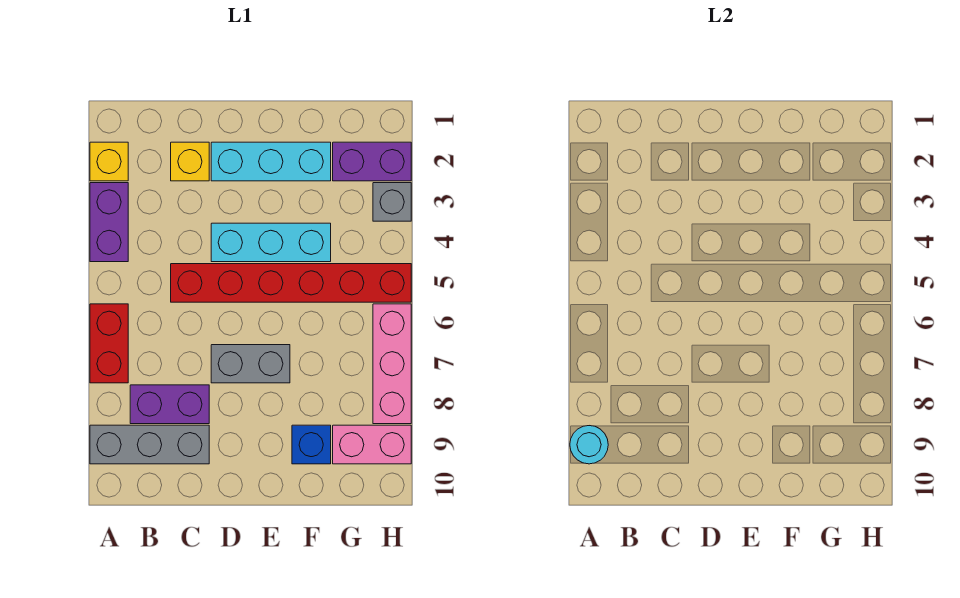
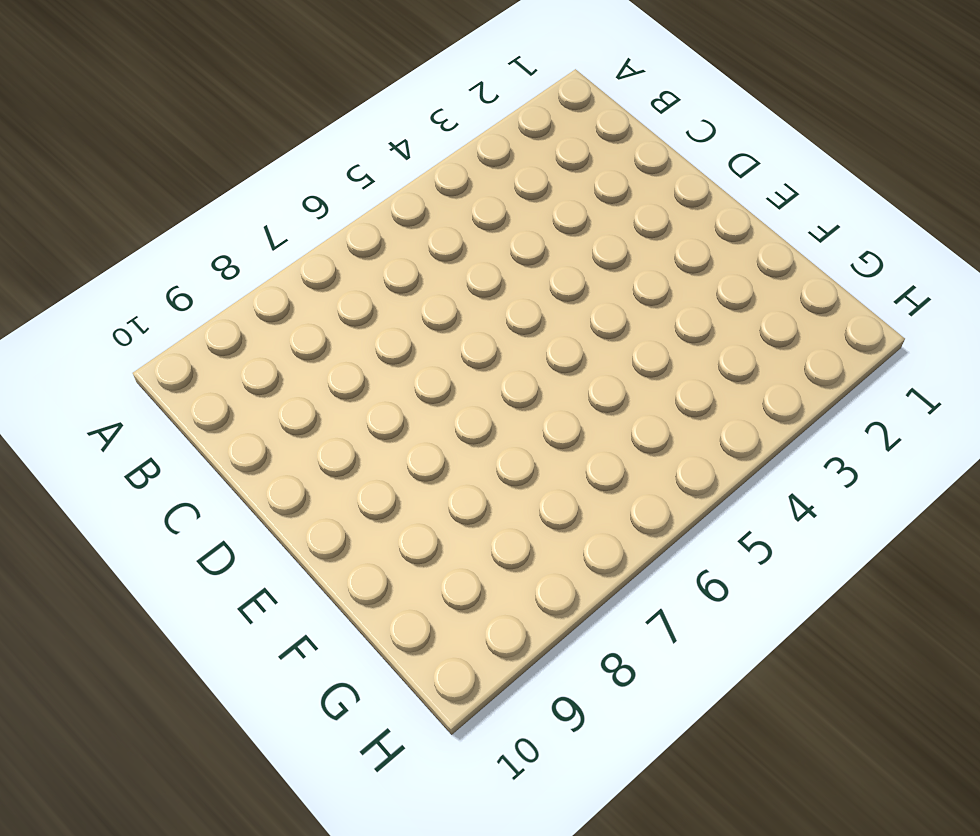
none -> yellow 1x1 brick [90,142,128,181]
none -> purple 1x2 brick [90,183,128,262]
none -> red 1x2 brick [90,304,128,383]

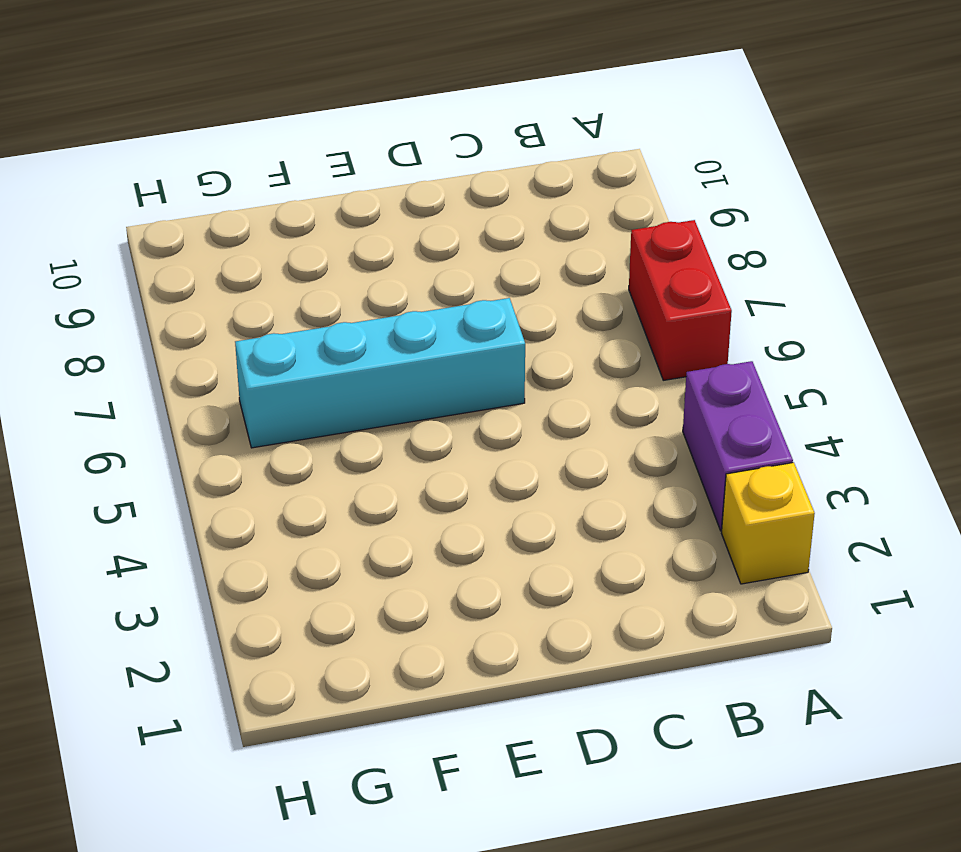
cyan 1x4 brick [235,298,525,448] -> none
none -> grey 1x3 brick [90,425,209,464]
none -> purple 1x2 brick [130,385,209,424]
none -> yellow 1x1 brick [171,142,209,181]

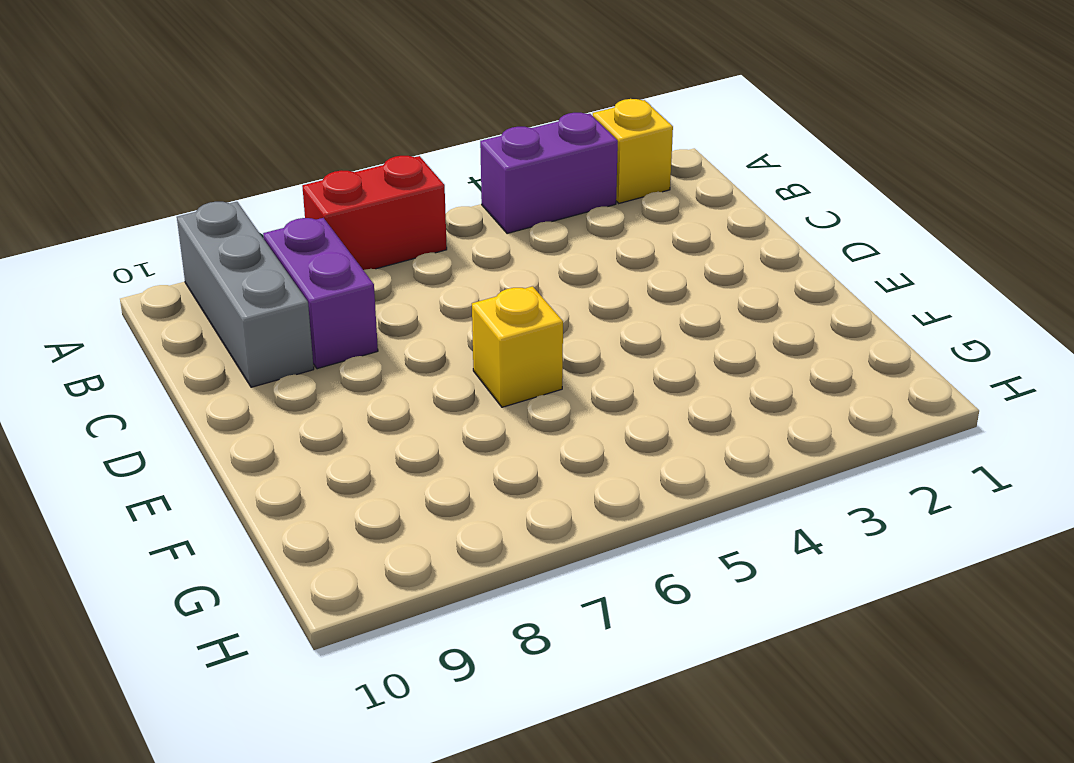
yellow 1x1 brick [472,286,563,407] -> yellow 1x1 brick moved to [171,142,209,181]
none -> red 1x6 brick [171,264,411,302]
none -> cyan 1x3 brick [211,142,331,181]
none -> cyan 1x3 brick [211,223,331,262]

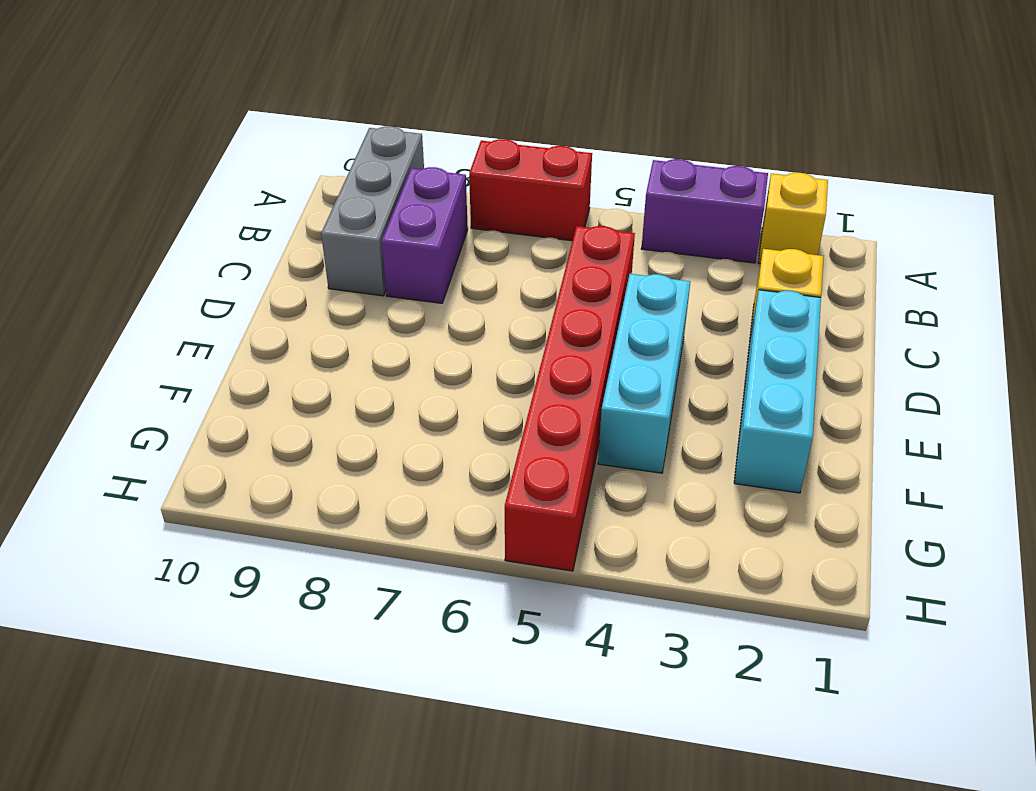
none -> grey 1x2 brick [211,345,290,383]
none -> blue 1x1 brick [292,425,331,464]
none -> purple 1x2 brick [333,142,411,181]

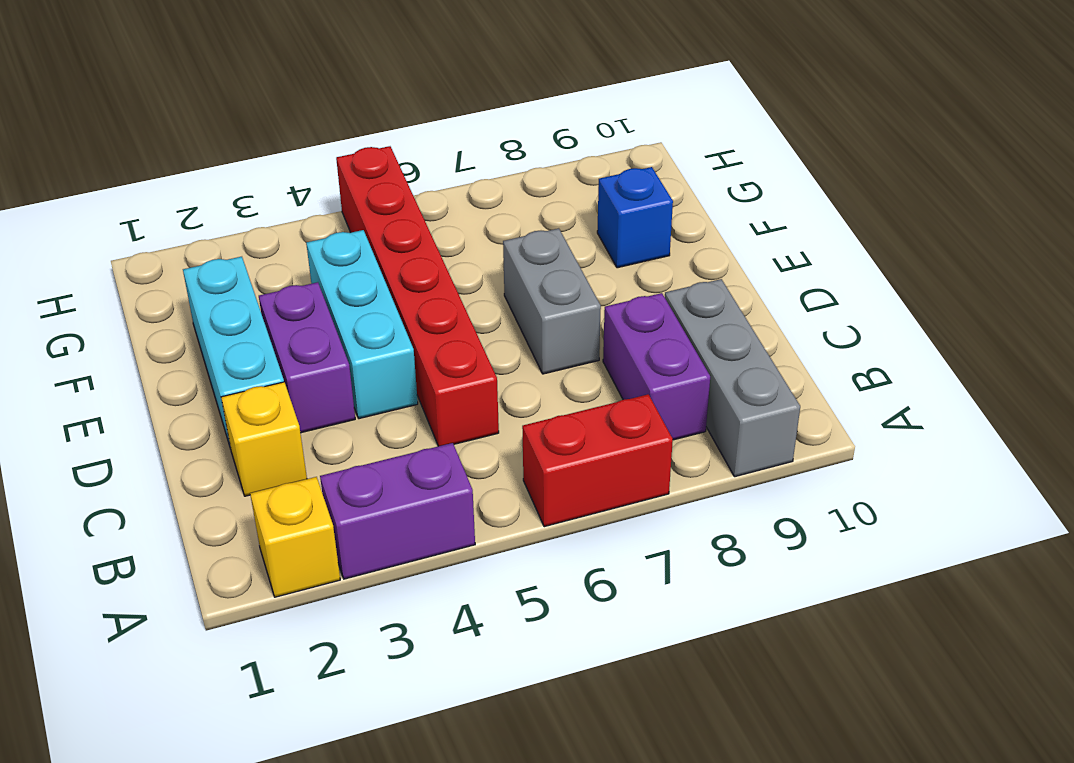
purple 1x2 brick [259,282,355,433] -> purple 1x2 brick moved to [333,142,411,181]
none -> pink 1x2 brick [333,425,411,464]
none -> grey 1x1 brick [373,183,411,221]
none -> pink 1x3 brick [373,304,411,424]

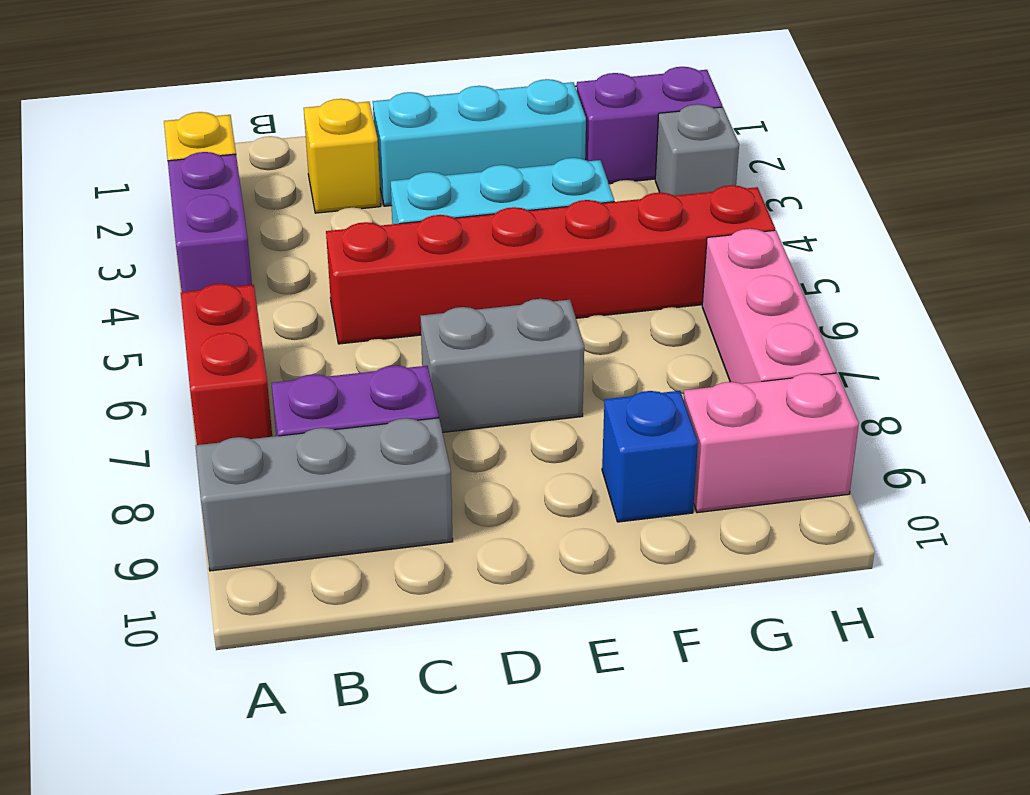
none -> cyan 1x1 round brick [570,426,608,464]

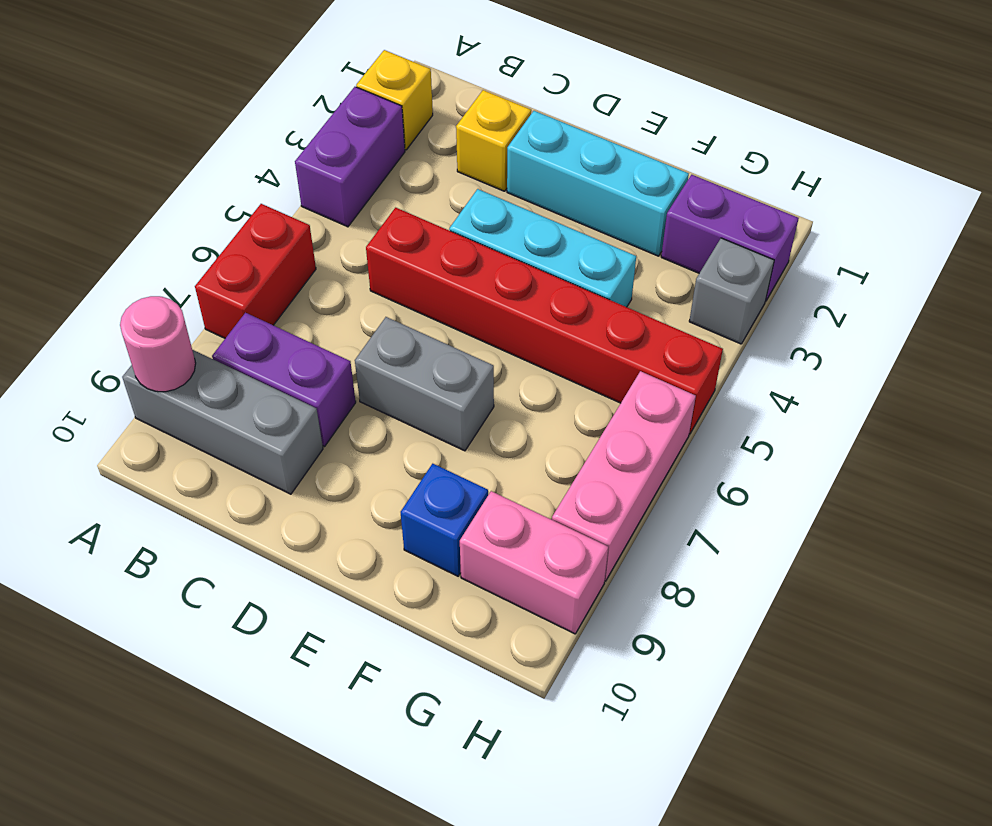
pink 1x1 round brick [120,296,196,392] -> cyan 1x1 round brick [570,426,608,464]

